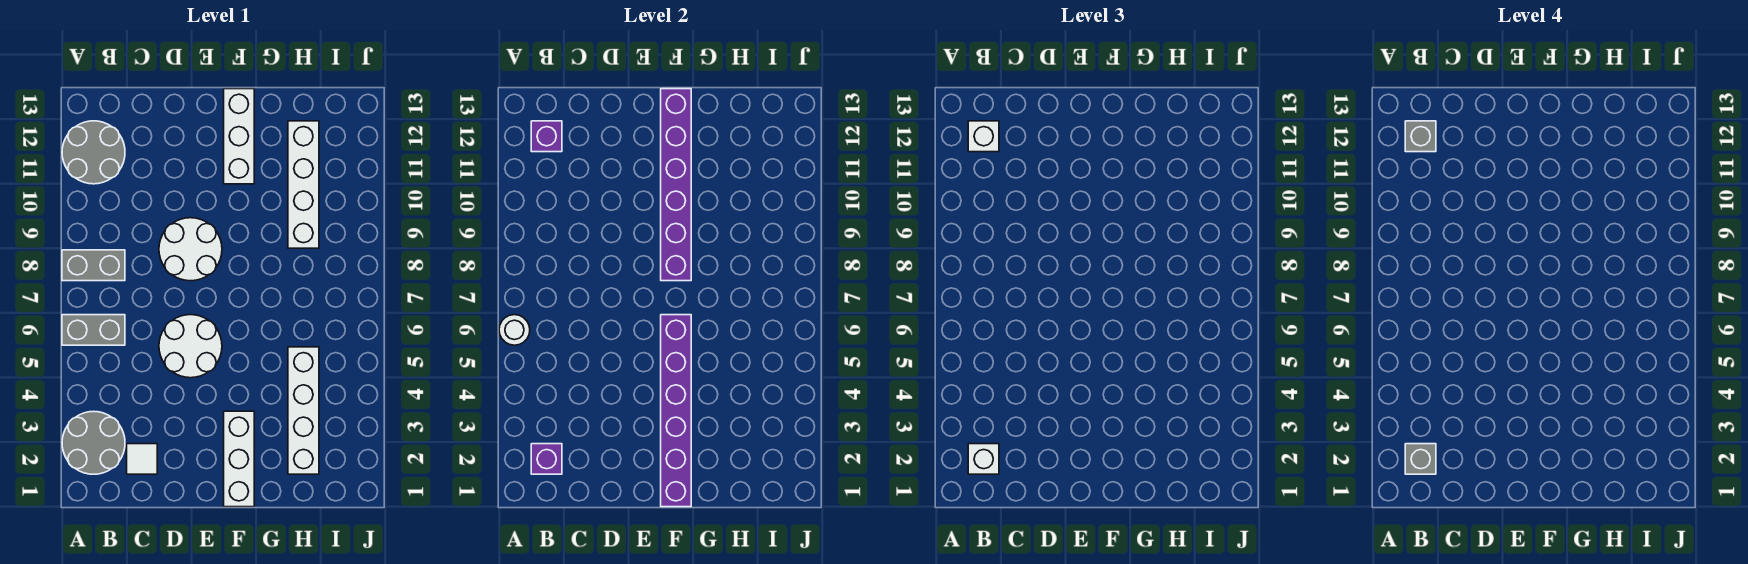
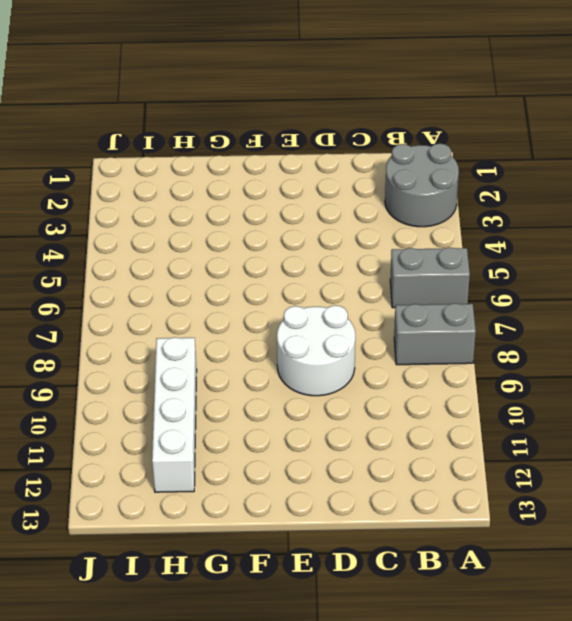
none -> grey 2x2 round brick [62,121,125,184]
none -> white 1x1 tile [127,444,157,474]
none -> white 2x2 round brick [159,315,222,378]

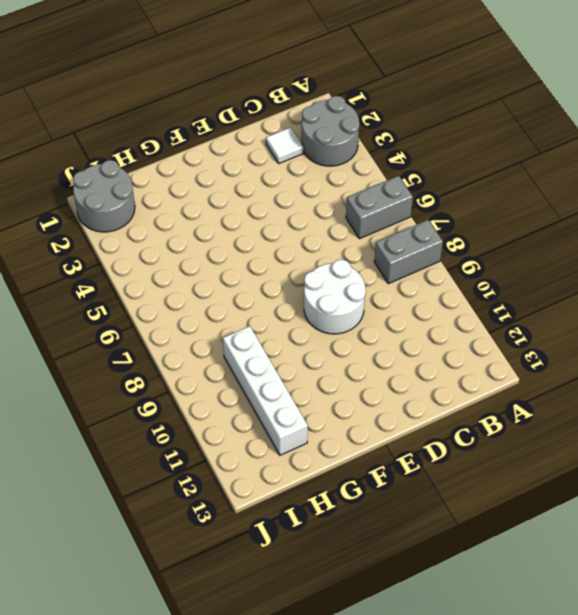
grey 2x2 round brick [73,160,135,232] -> grey 2x2 round brick moved to [62,121,125,184]
none -> white 2x2 round brick [159,315,222,378]
none -> white 1x3 brick [224,411,254,507]
none -> white 1x3 brick [224,89,254,184]

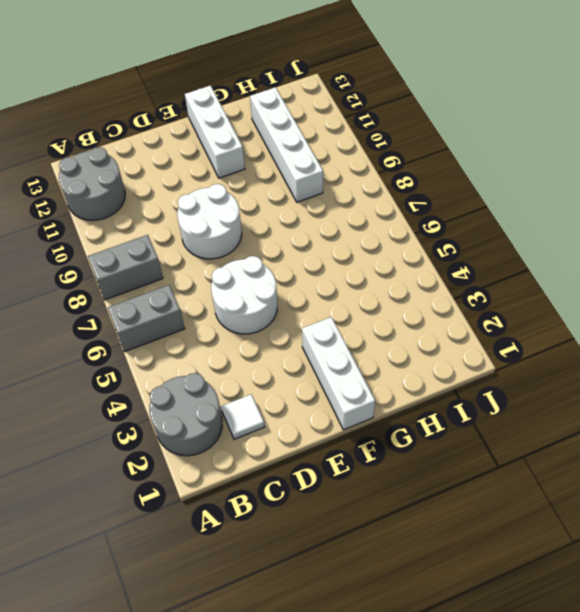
none -> white 1x4 brick [288,347,319,474]
none -> white 1x1 round brick [499,315,530,345]
none -> purple 1x1 brick [531,444,562,474]

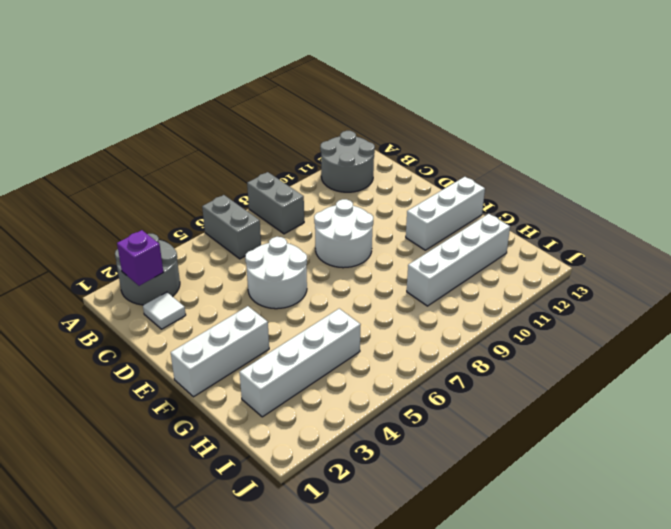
none -> white 1x1 round brick [499,315,530,345]
none -> purple 1x1 brick [531,121,562,152]
none -> purple 1x6 brick [661,315,691,507]

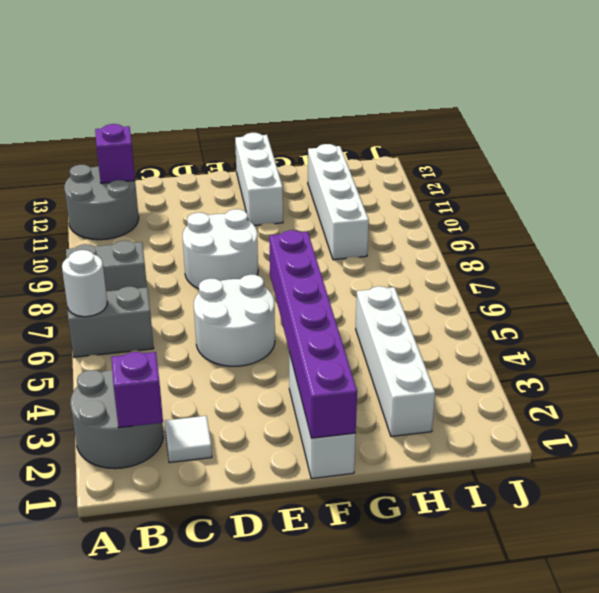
none -> purple 1x6 brick [661,89,691,281]
none -> white 1x1 brick [968,444,999,474]
none -> white 1x1 brick [968,121,999,152]

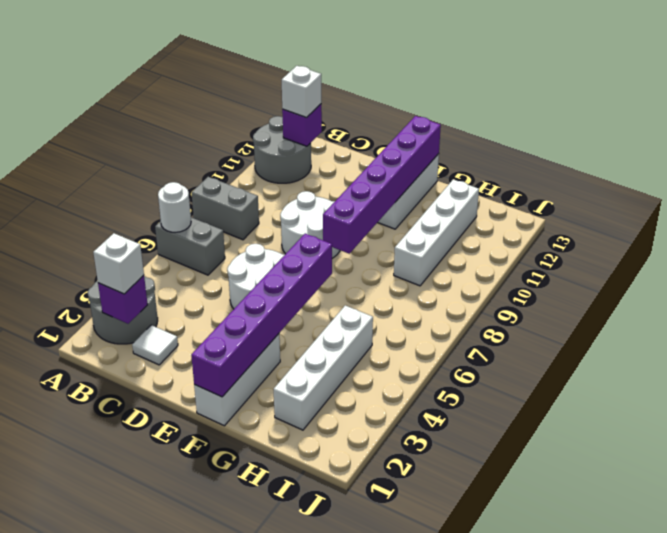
none -> grey 1x1 brick [1405,444,1436,474]
none -> grey 1x1 brick [1405,121,1436,152]

